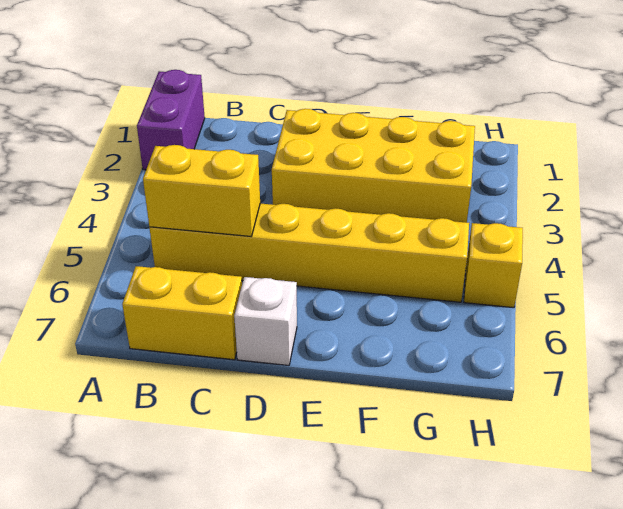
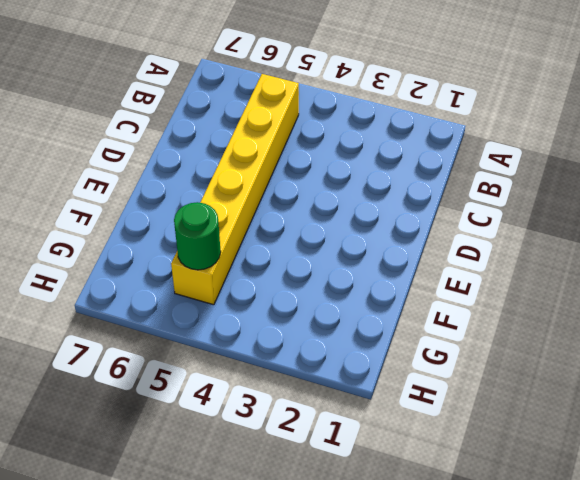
green 1x1 round brick [174,202,221,270] -> none
none -> purple 1x2 brick [137,70,205,170]
none -> yellow 1x2 brick [122,266,242,360]

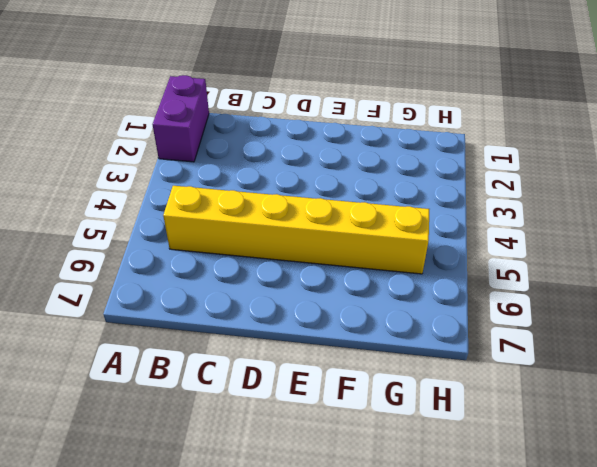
none -> yellow 1x2 brick [122,266,242,360]
none -> yellow 2x4 brick [272,109,475,223]

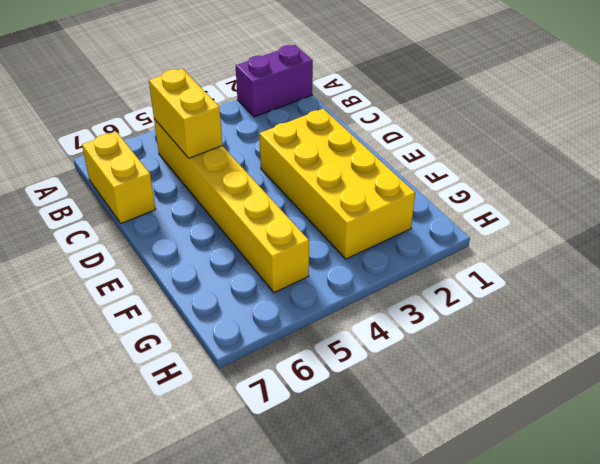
none -> white 1x1 brick [234,277,297,365]
none -> yellow 1x1 brick [464,223,523,308]

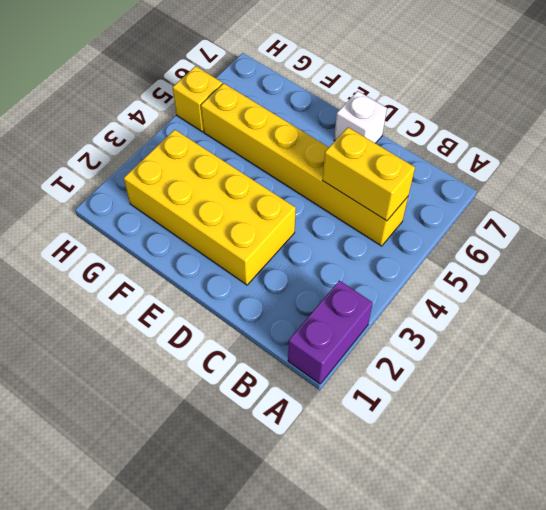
none -> yellow 1x2 brick [122,266,242,360]

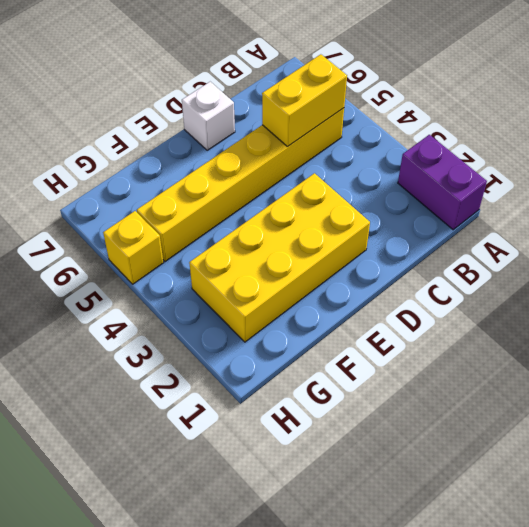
none -> yellow 1x2 brick [122,266,242,360]

